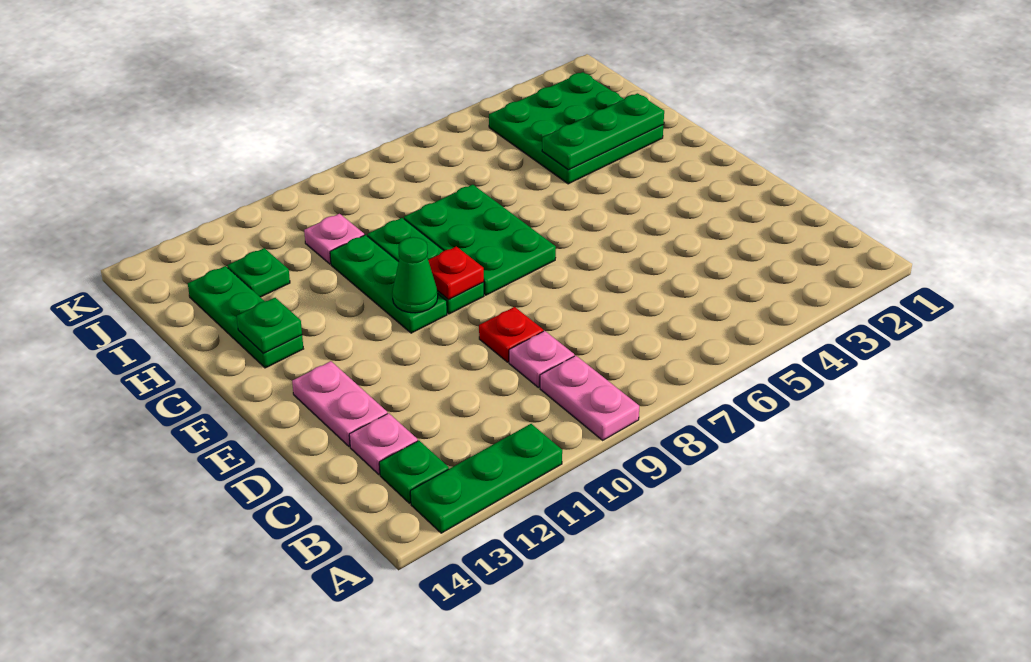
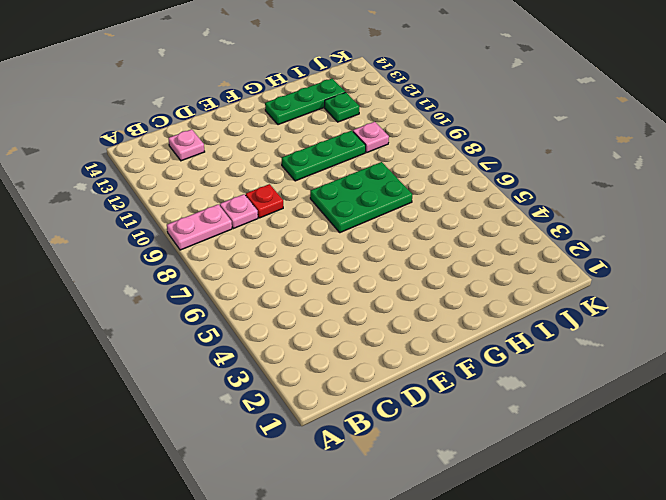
none -> green 1x3 plate [410,424,562,533]
none -> green 1x1 plate [379,441,449,503]
none -> pink 1x2 plate [292,361,387,447]

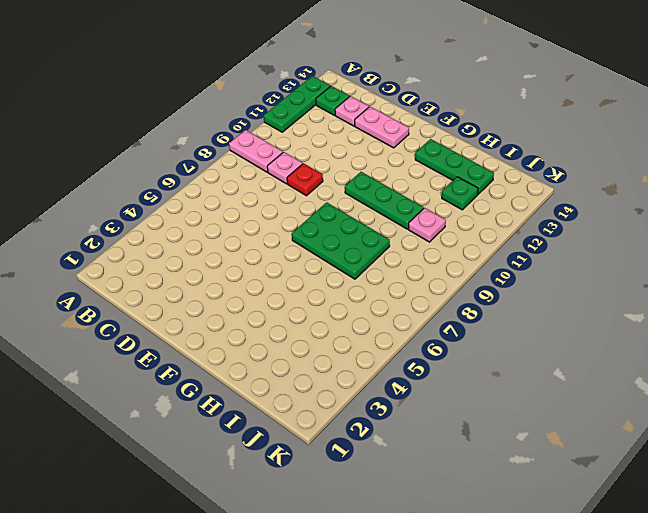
none -> green 1x3 plate [367,218,484,314]
none -> green 3x3 plate [489,72,663,184]
none -> red 1x1 plate [428,246,484,300]

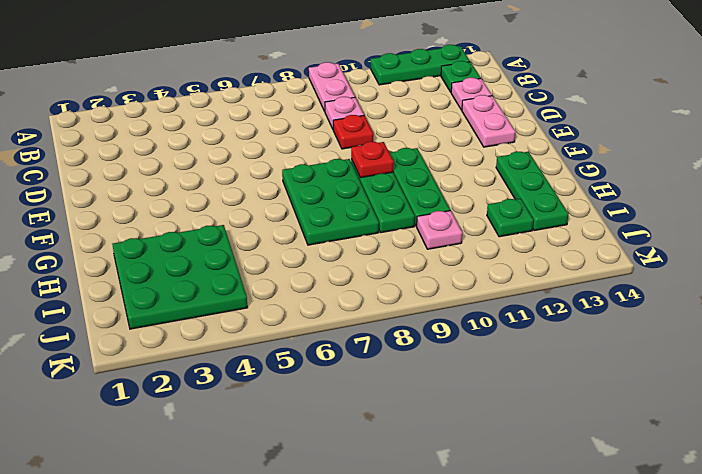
none -> green 1x1 cone [392,237,438,313]
none -> green 1x1 plate [237,298,302,353]
none -> green 1x3 plate [542,93,664,170]

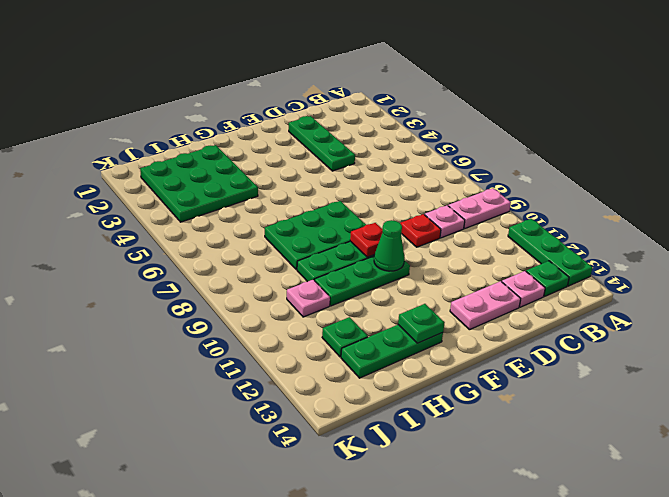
green 1x3 plate [289,116,355,171] -> green 1x3 plate moved to [542,93,664,170]

